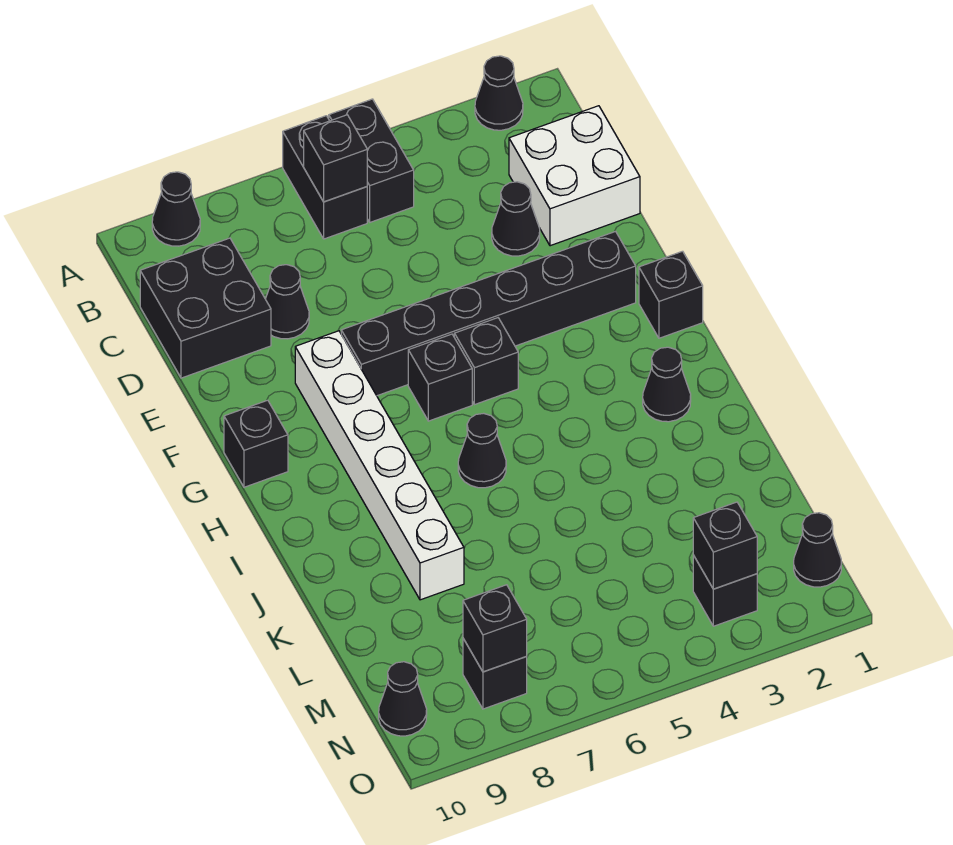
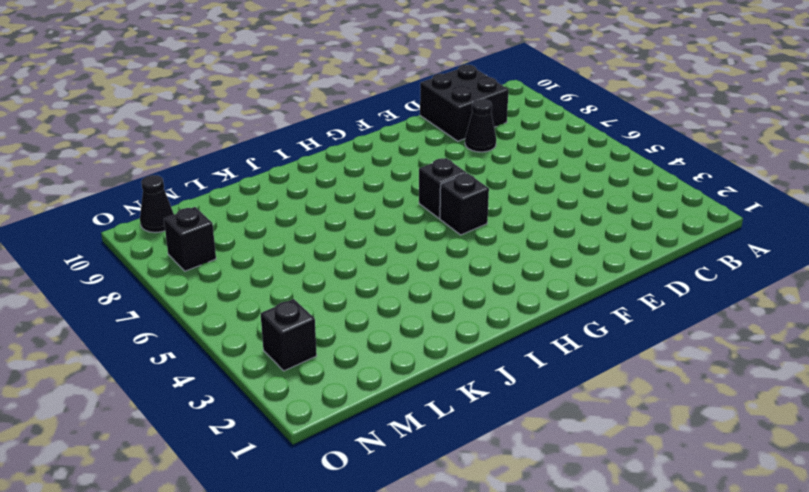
none -> black 1x1 cone [475,56,523,130]
none -> black 1x2 brick [329,99,414,222]
none -> black 1x2 brick [283,116,367,239]

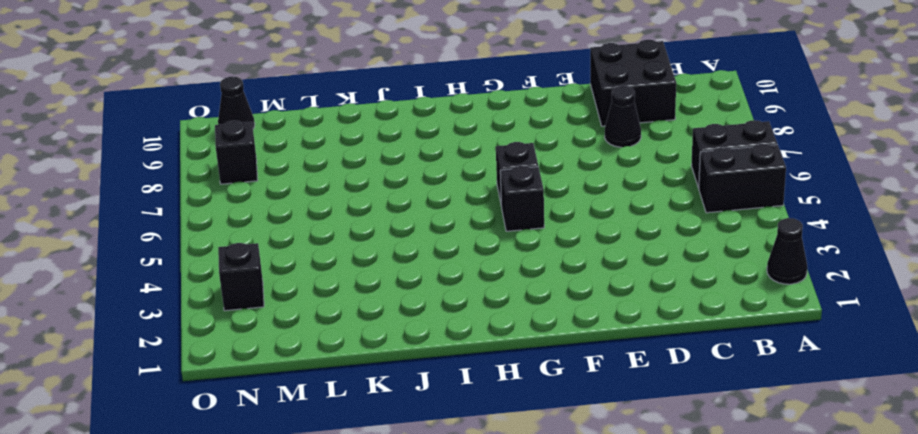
none -> black 1x1 cone [152,172,200,246]
none -> white 2x2 brick [509,106,640,246]
none -> black 1x1 cone [492,182,540,256]

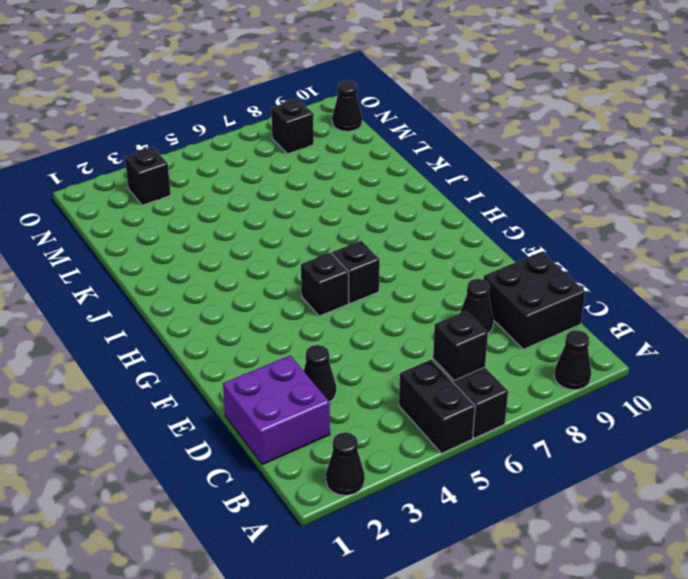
purple 2x2 brick [223,356,330,464] -> white 2x2 brick [509,106,640,246]
none -> black 1x6 brick [341,232,636,396]
none -> white 1x6 brick [295,331,464,600]
none -> black 1x1 brick [639,251,703,338]

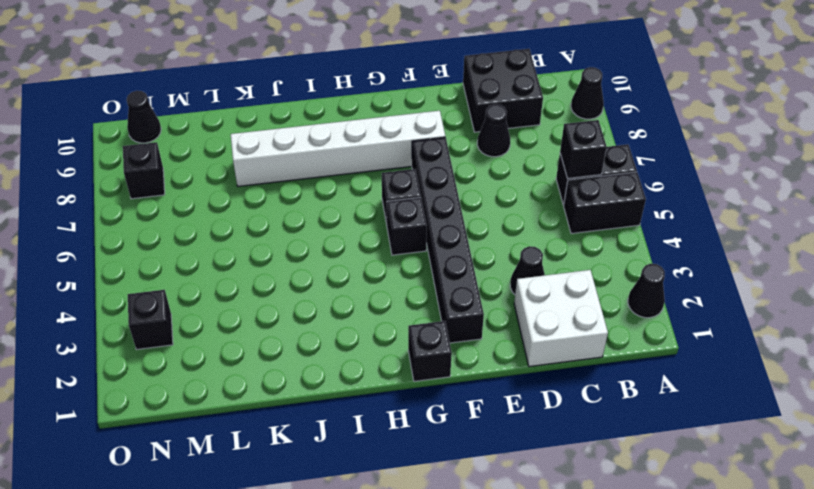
none -> black 1x1 brick [224,400,288,487]
none -> black 1x1 cone [643,347,691,422]
none -> black 1x1 cone [458,413,506,488]

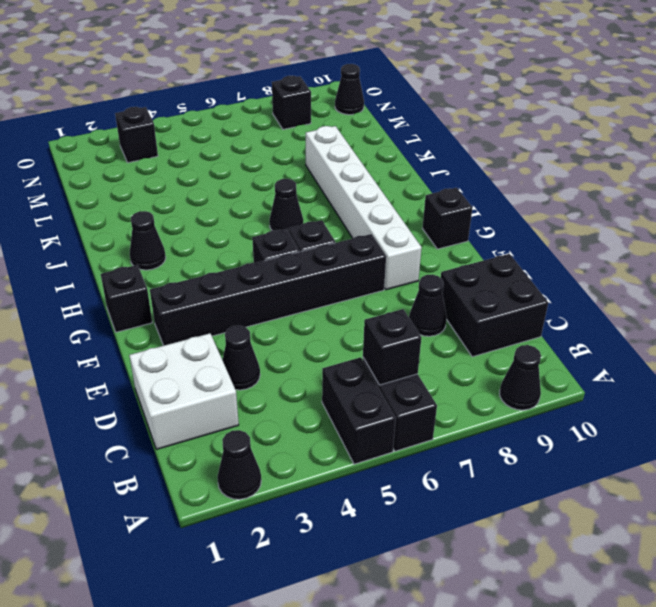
none -> black 1x1 cone [794,513,841,587]
none -> black 1x1 brick [693,502,757,589]
none -> black 1x1 brick [463,585,527,672]

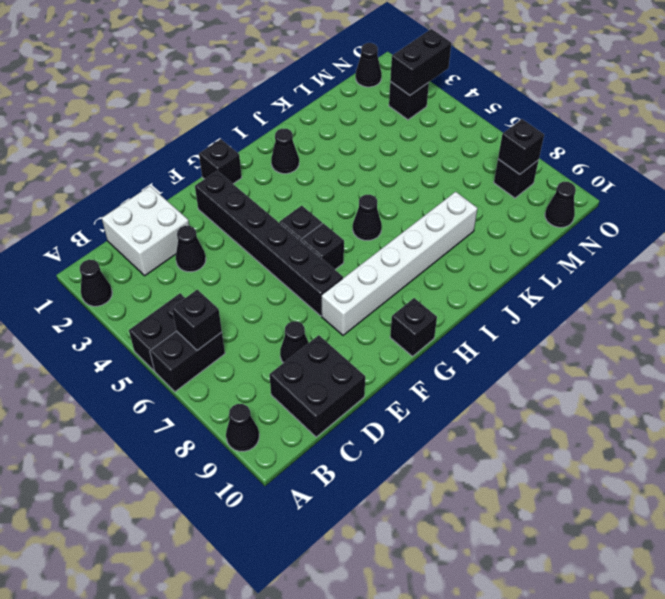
black 1x2 brick [390,29,451,95] -> black 1x1 brick [693,502,757,589]

